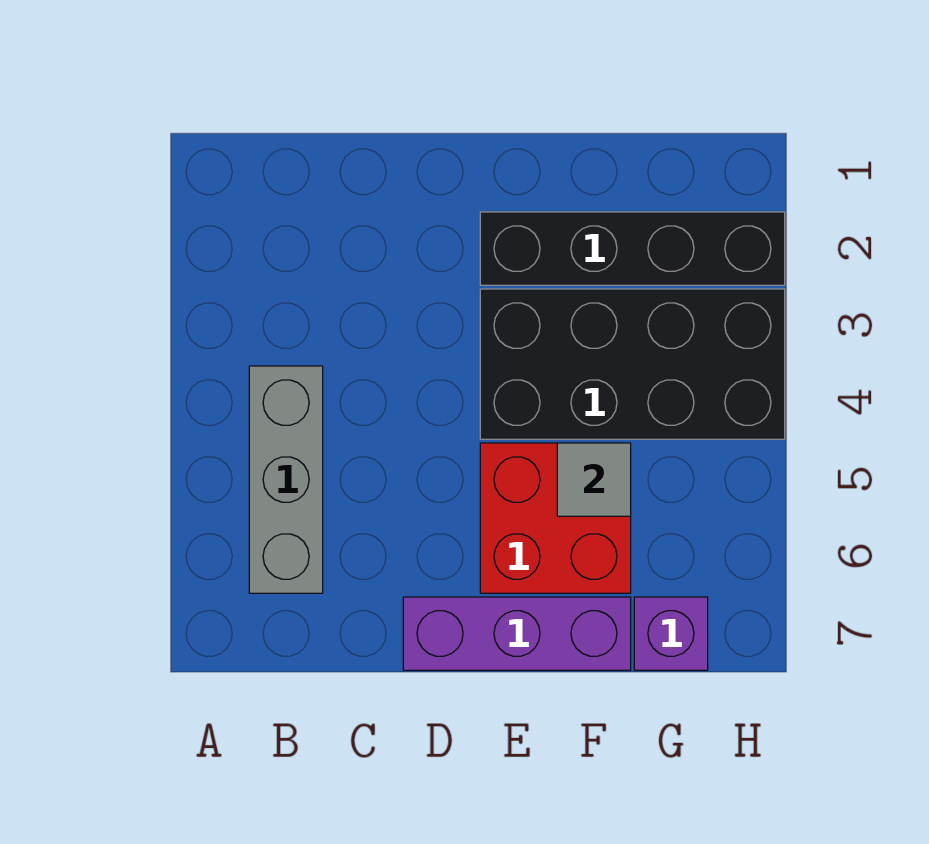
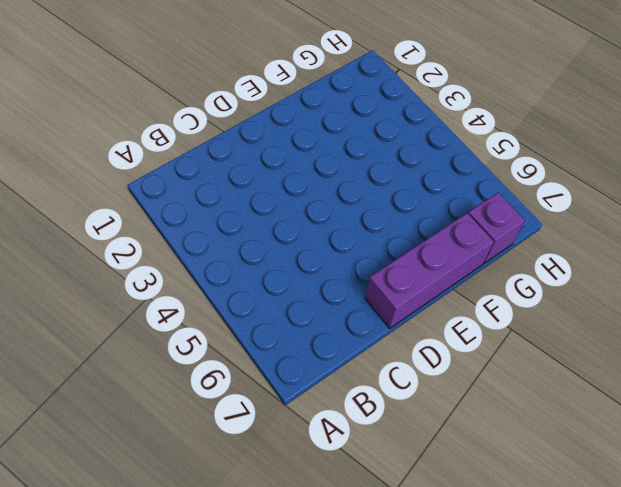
none -> grey 1x3 brick [249,366,323,593]
none -> black 1x4 brick [480,212,785,285]

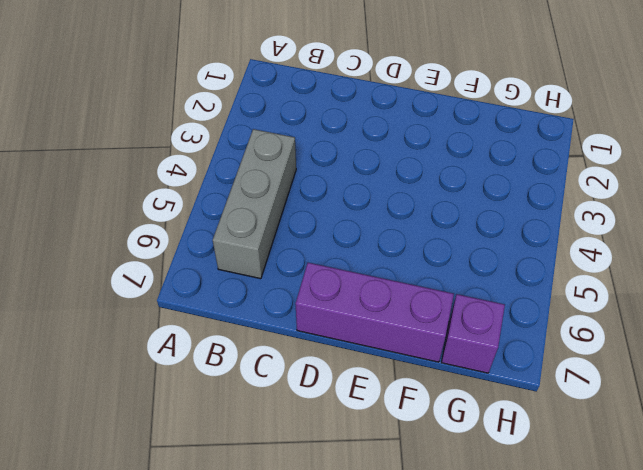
none -> black 1x4 brick [480,212,785,285]
none -> black 2x4 brick [480,289,785,439]

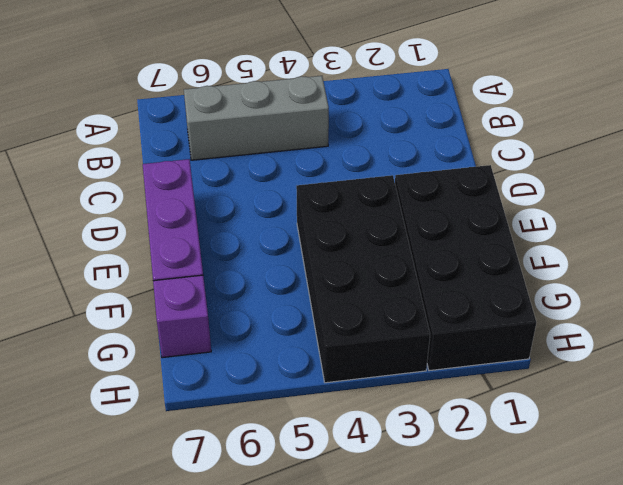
black 2x4 brick [395,165,536,371] -> black 1x4 brick [480,212,785,285]
none -> red 2x2 brick [480,443,631,593]
none -> grey 1x1 tile [557,443,631,516]

